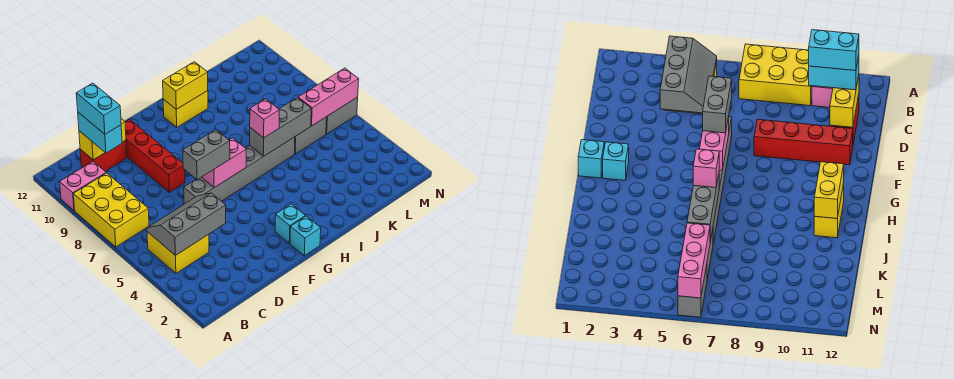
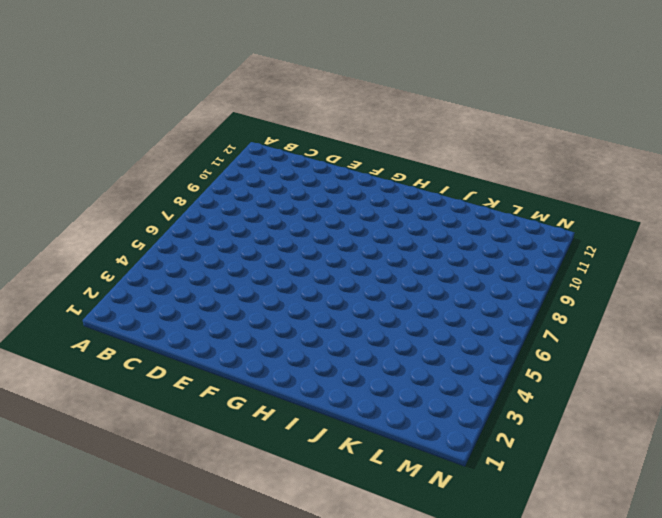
none -> yellow 2x3 brick [73,173,149,247]
none -> pink 1x2 brick [60,162,106,211]
none -> yellow 2x2 brick [147,232,209,273]

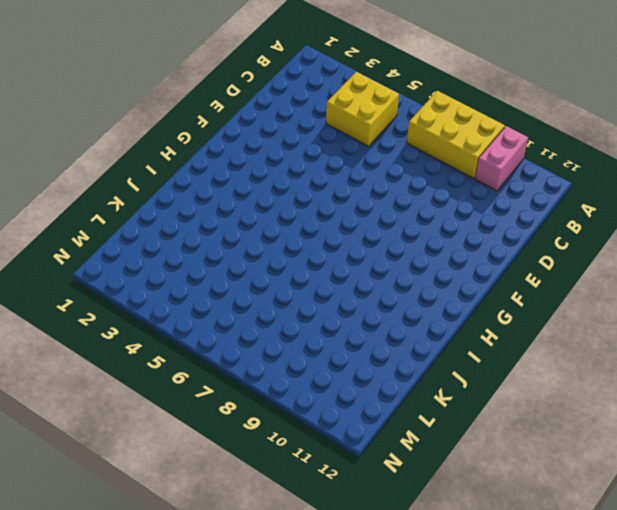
none -> red 1x2 brick [80,140,127,171]
none -> grey 1x6 brick [184,137,295,204]
none -> red 1x4 brick [125,119,185,192]

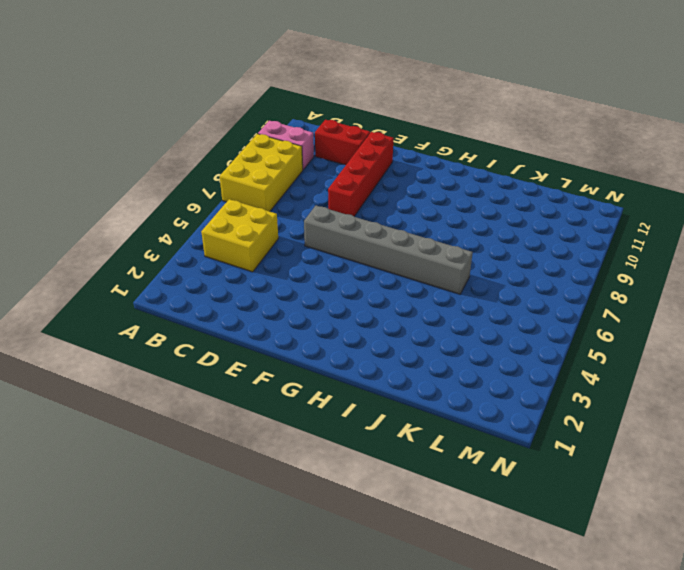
none -> cyan 1x1 brick [290,216,321,256]
none -> cyan 1x1 brick [275,204,306,243]
none -> yellow 1x2 brick [163,91,208,127]

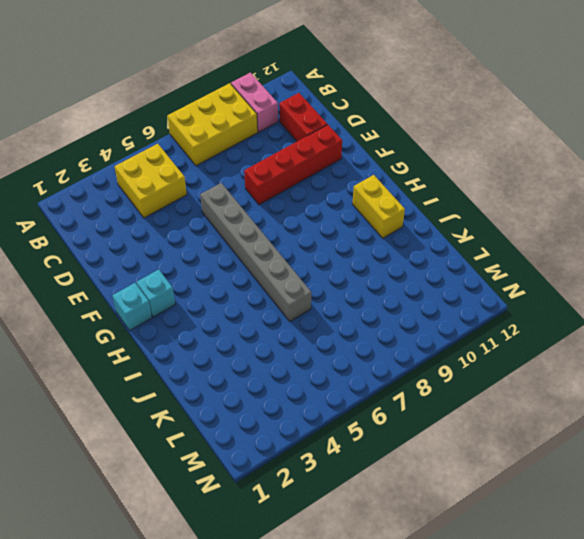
none -> grey 1x2 brick [294,117,327,154]
none -> grey 1x2 brick [326,97,358,134]
none -> grey 2x3 slope [147,193,226,256]

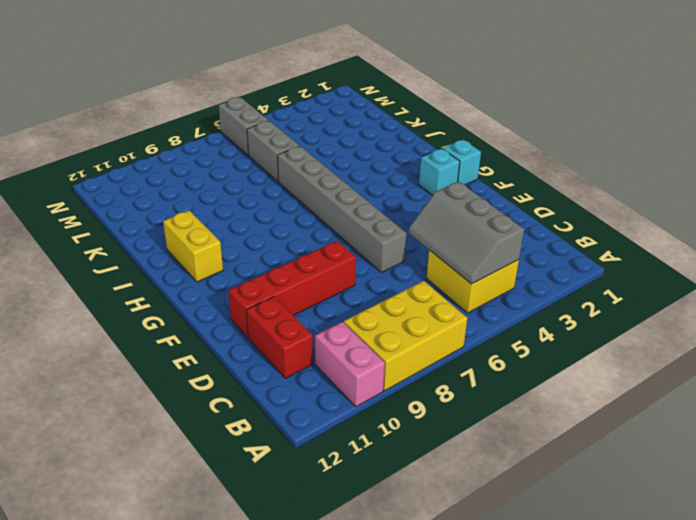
none -> yellow 1x2 brick [79,119,126,160]
none -> pink 1x2 brick [202,138,246,188]
none -> yellow 1x2 brick [163,62,208,109]

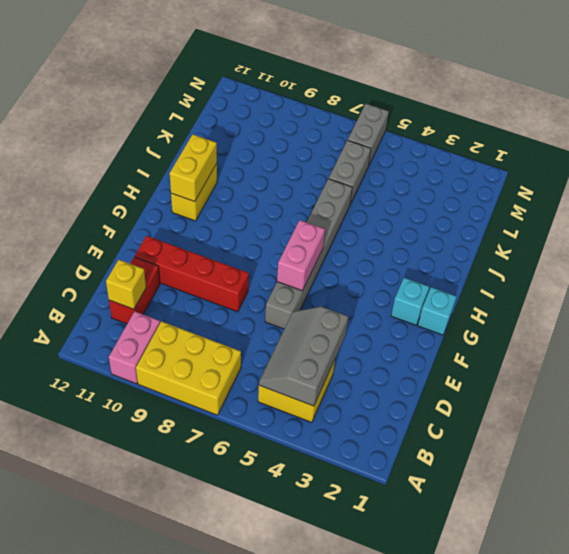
yellow 1x1 brick [106,260,146,309] -> yellow 1x2 brick [79,119,126,160]
none -> grey 1x3 brick [250,98,311,157]
none -> pink 1x3 brick [298,68,359,126]
none -> cyan 1x2 brick [78,112,122,153]

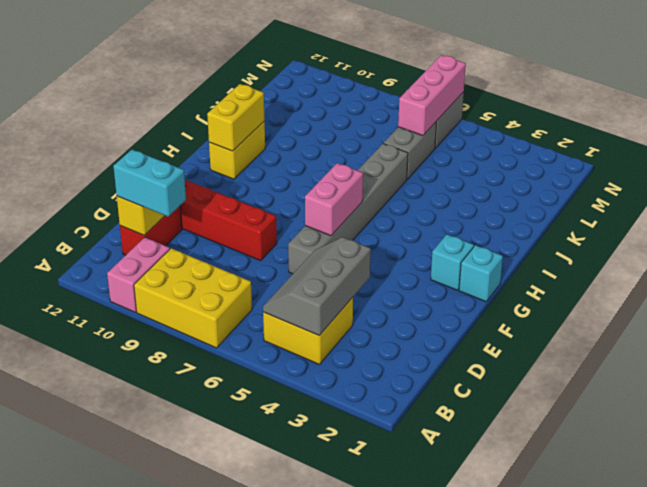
none -> grey 1x3 brick [250,98,311,157]
none -> grey 1x2 brick [183,130,230,180]
none -> pink 1x1 brick [250,99,279,138]

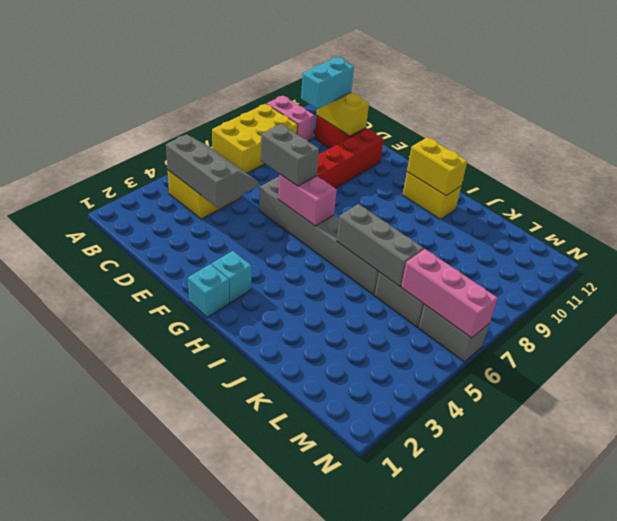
none -> pink 1x1 brick [250,99,279,138]
none -> cyan 1x2 brick [76,83,121,134]

